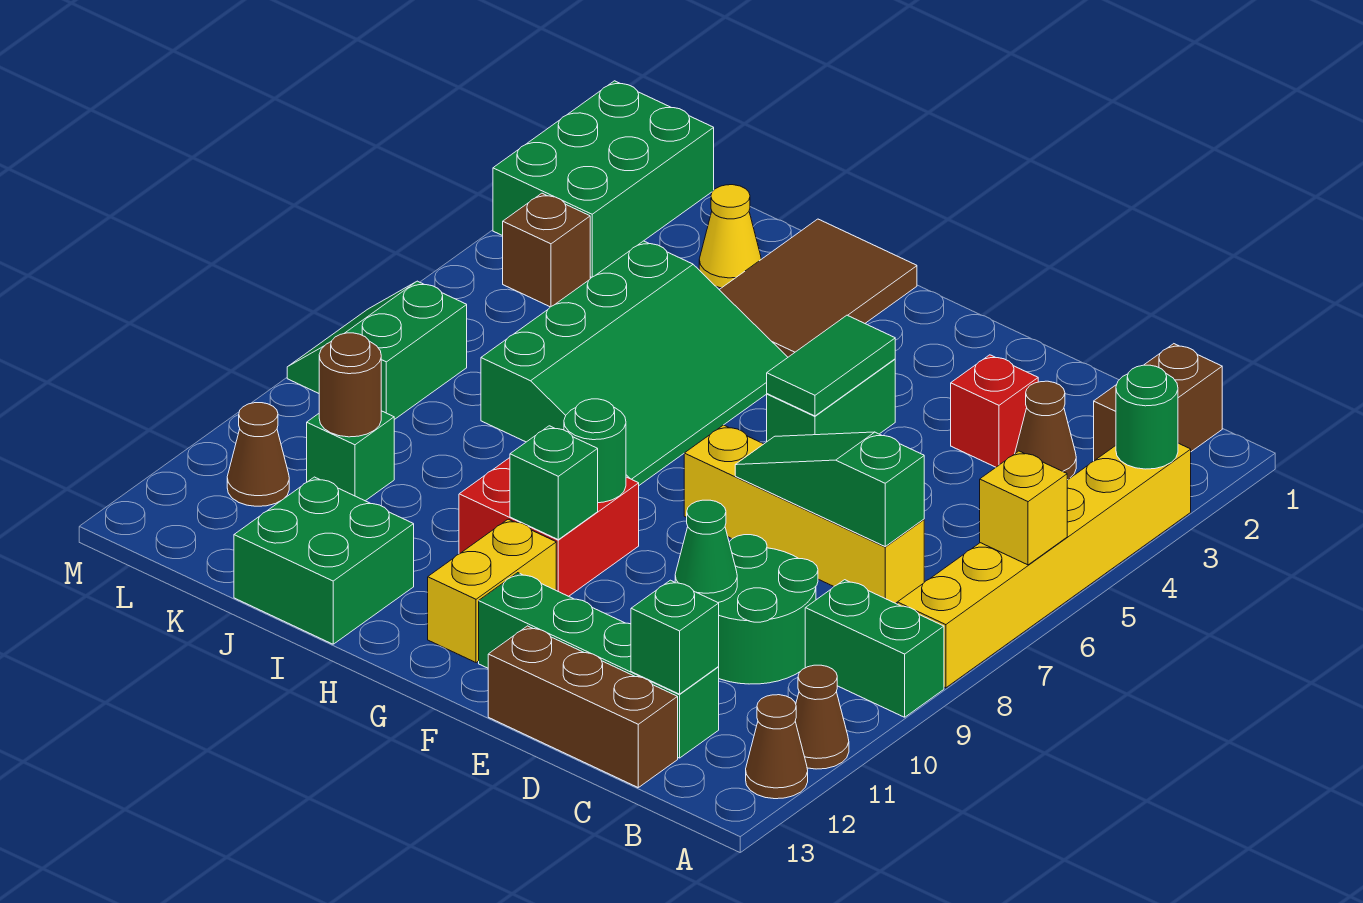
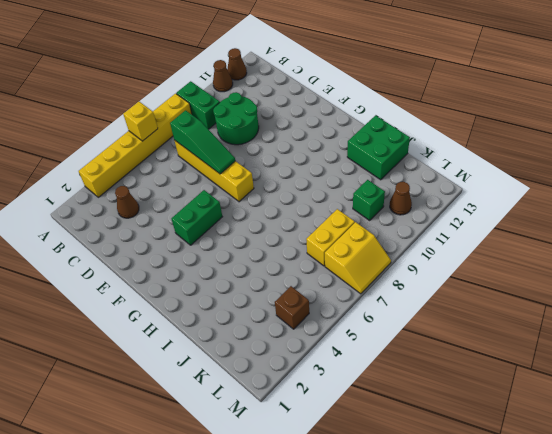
yellow 1x2 brick [306,209,355,266] -> yellow 1x2 brick moved to [428,519,556,663]
yellow 2x2 slope [325,222,391,294] -> green 2x2 slope [287,281,467,420]
none -> brown 1x2 brick [1094,344,1222,461]
none -> green 1x4 brick [479,573,719,758]
none -> brown 1x3 brick [488,626,678,787]
none -> red 1x1 brick [951,355,1038,467]

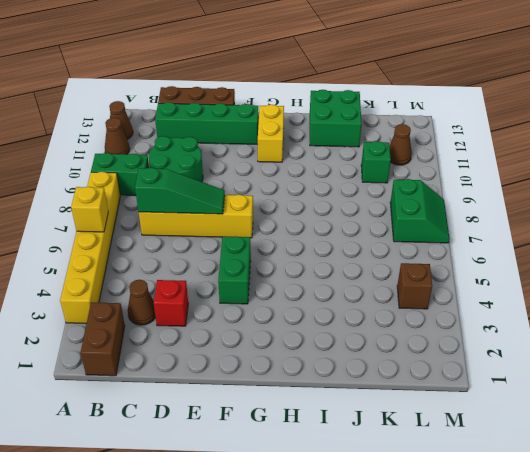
none -> red 2x2 brick [459,458,639,596]
none -> brown 2x3 tile [719,219,917,357]
none -> green 3x4 slope [481,241,788,485]
none -> yellow 1x1 cone [699,185,761,288]

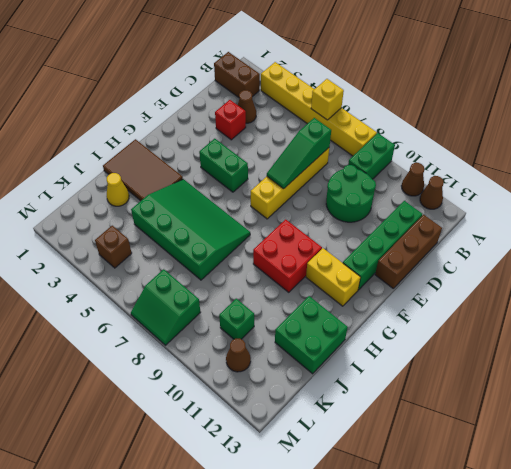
none -> green 2x3 brick [493,81,714,277]
none -> green 1x1 round brick [1116,365,1178,469]
none -> green 1x1 brick [631,580,719,694]
none -> green 1x1 cone [675,500,737,602]

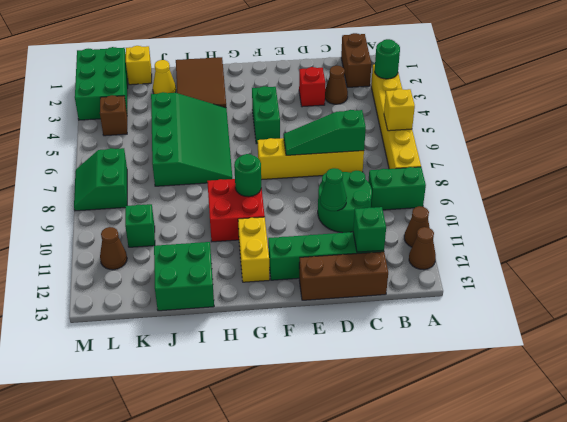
yellow 1x1 brick [126,46,152,85] -> none
none -> green 1x2 tile [767,315,895,416]
none -> green 1x1 brick [510,426,598,540]
none -> brown 1x1 round brick [319,333,381,437]

